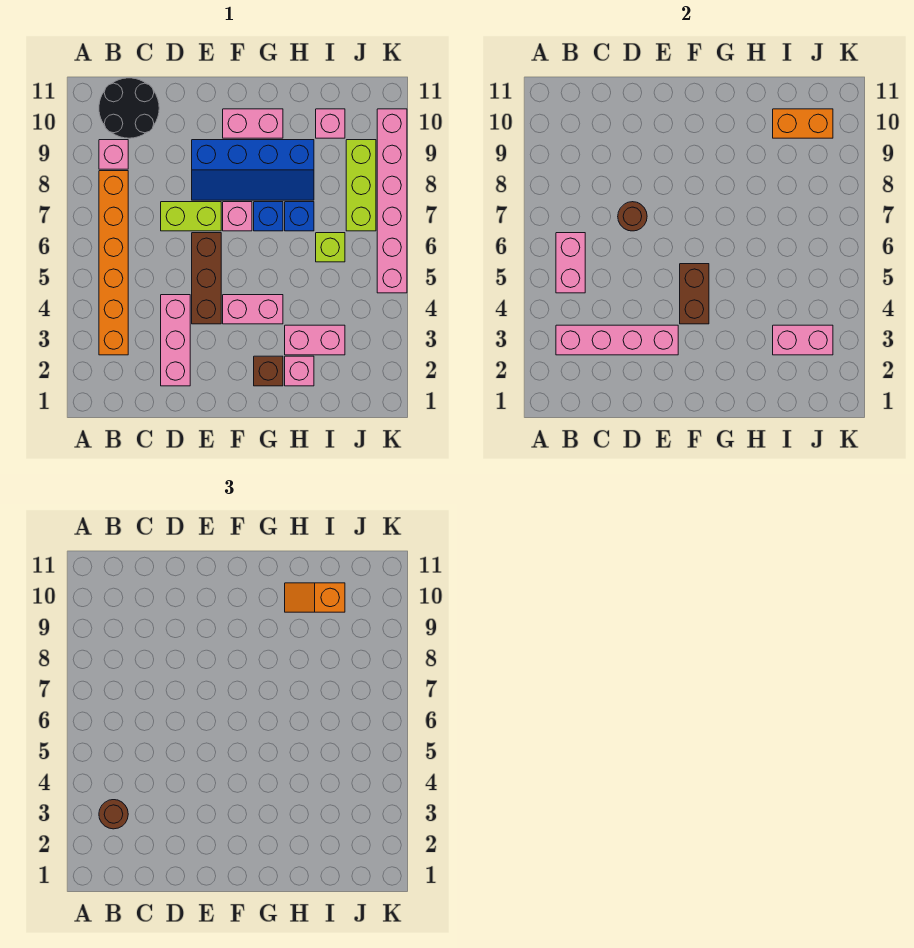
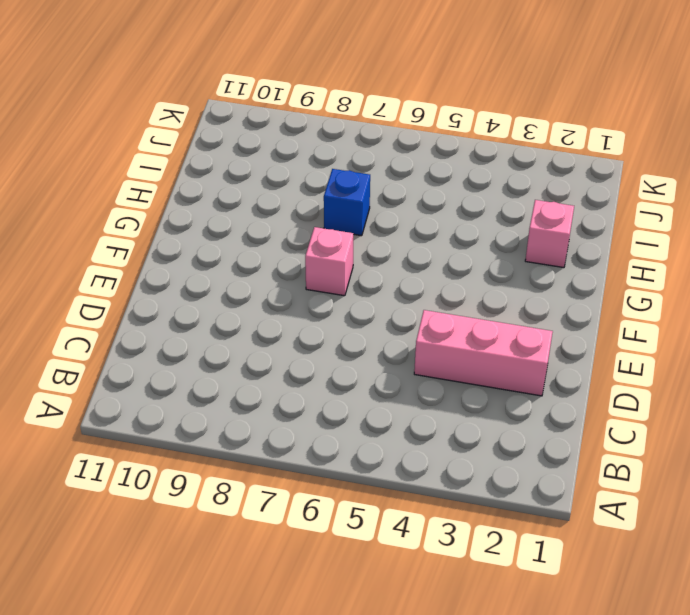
none -> orange 1x6 brick [99,171,128,355]
none -> pink 1x1 brick [99,140,128,169]
none -> black 2x2 round brick [99,78,159,138]

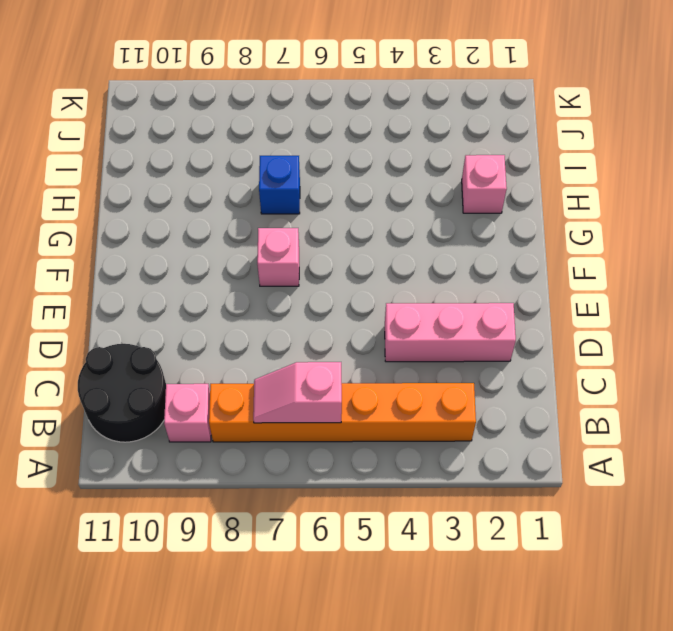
pink 1x2 slope [253,362,342,423] -> pink 1x2 brick [556,233,585,293]
none -> lime 1x2 brick [161,202,221,231]
none -> brown 1x3 brick [192,233,221,324]
none -> blue 2x4 slope [192,140,314,200]

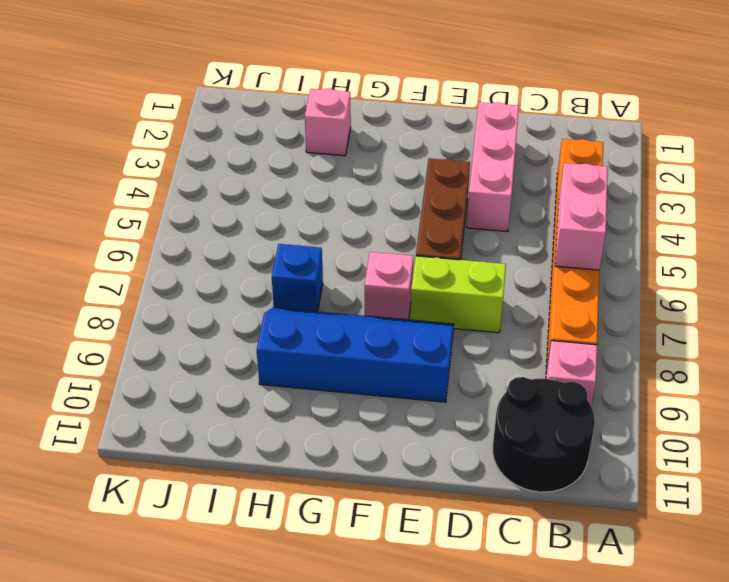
none -> pink 1x2 brick [223,295,283,324]
none -> pink 1x2 brick [223,109,283,138]
none -> brown 1x1 brick [254,356,283,386]

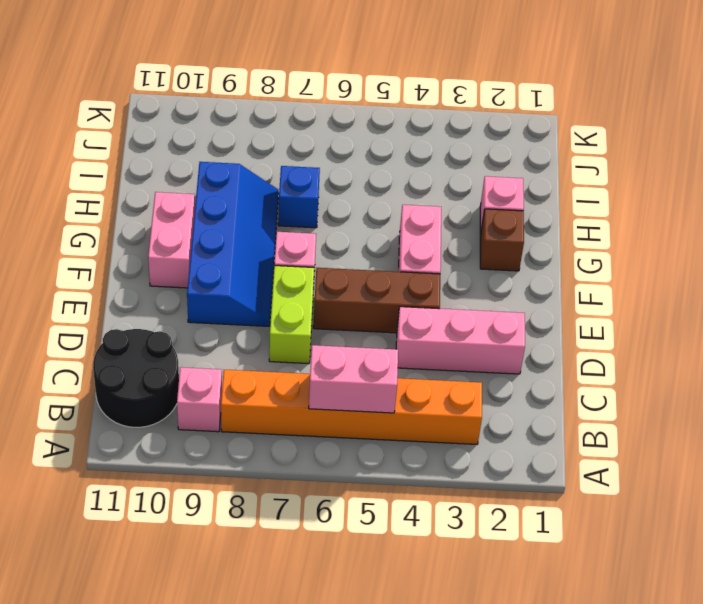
none -> blue 1x1 brick [254,202,283,231]
none -> pink 1x2 brick [285,325,345,355]
none -> lime 1x1 brick [316,233,345,262]

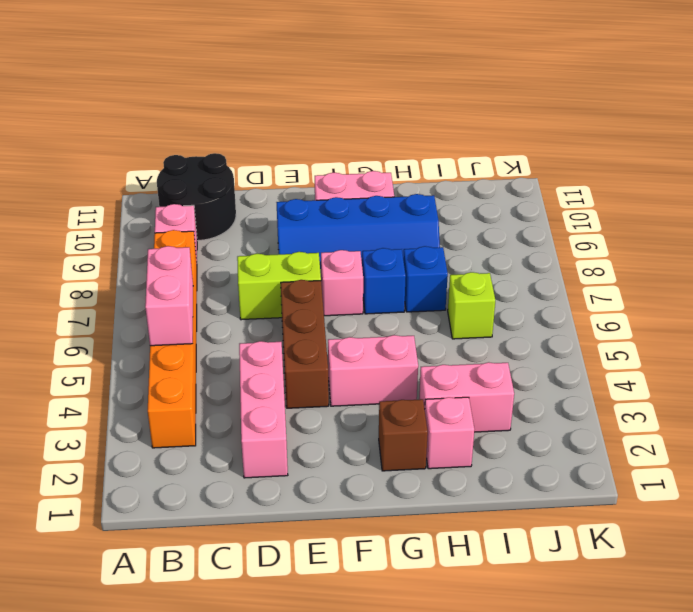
none -> pink 1x1 brick [316,109,345,138]
none -> lime 1x3 brick [346,140,376,231]
none -> pink 1x6 brick [377,109,407,293]

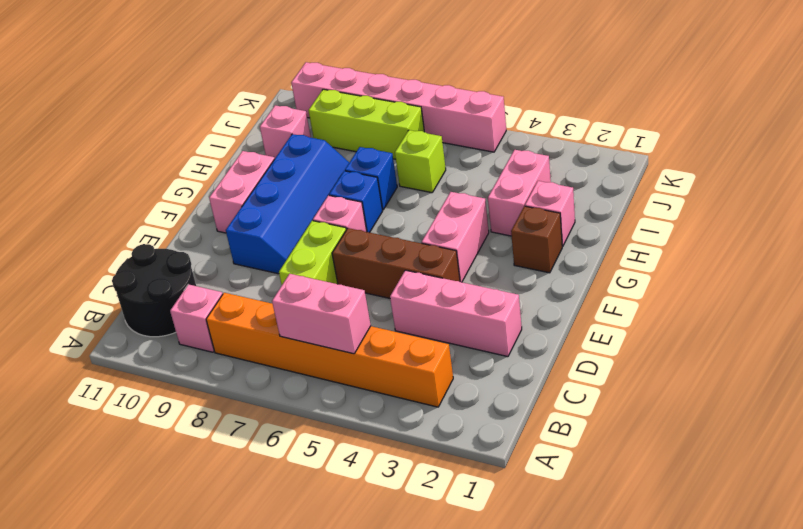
none -> pink 1x4 brick [556,325,678,355]
none -> brown 1x1 round brick [618,202,647,231]
none -> brown 1x2 brick [680,264,709,324]

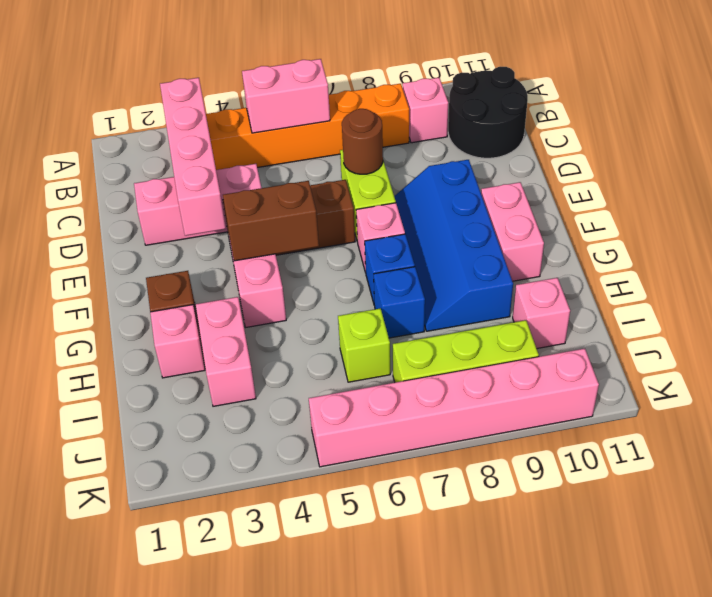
none -> pink 1x2 brick [773,325,833,355]
none -> orange 1x2 brick [773,109,833,138]
none -> brown 1x1 round brick [99,800,128,829]

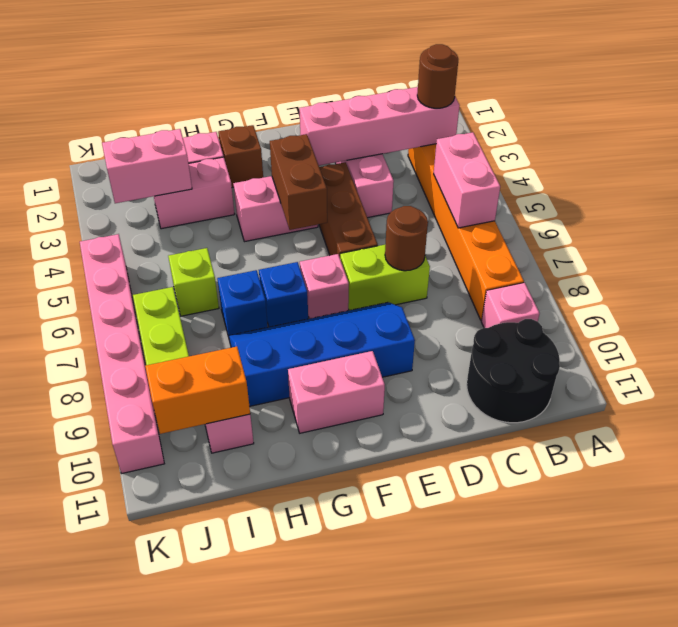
none -> orange 1x2 slope [285,583,345,612]

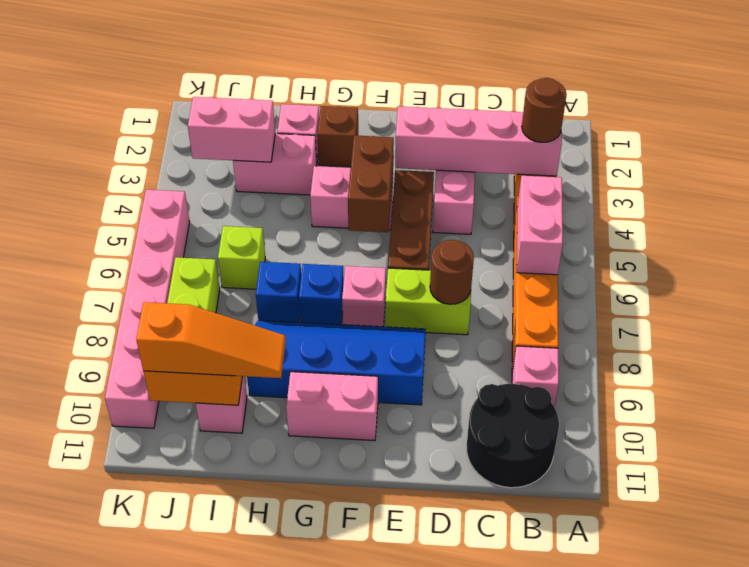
orange 1x3 slope [136,302,286,378] -> orange 1x2 slope [285,583,345,612]

